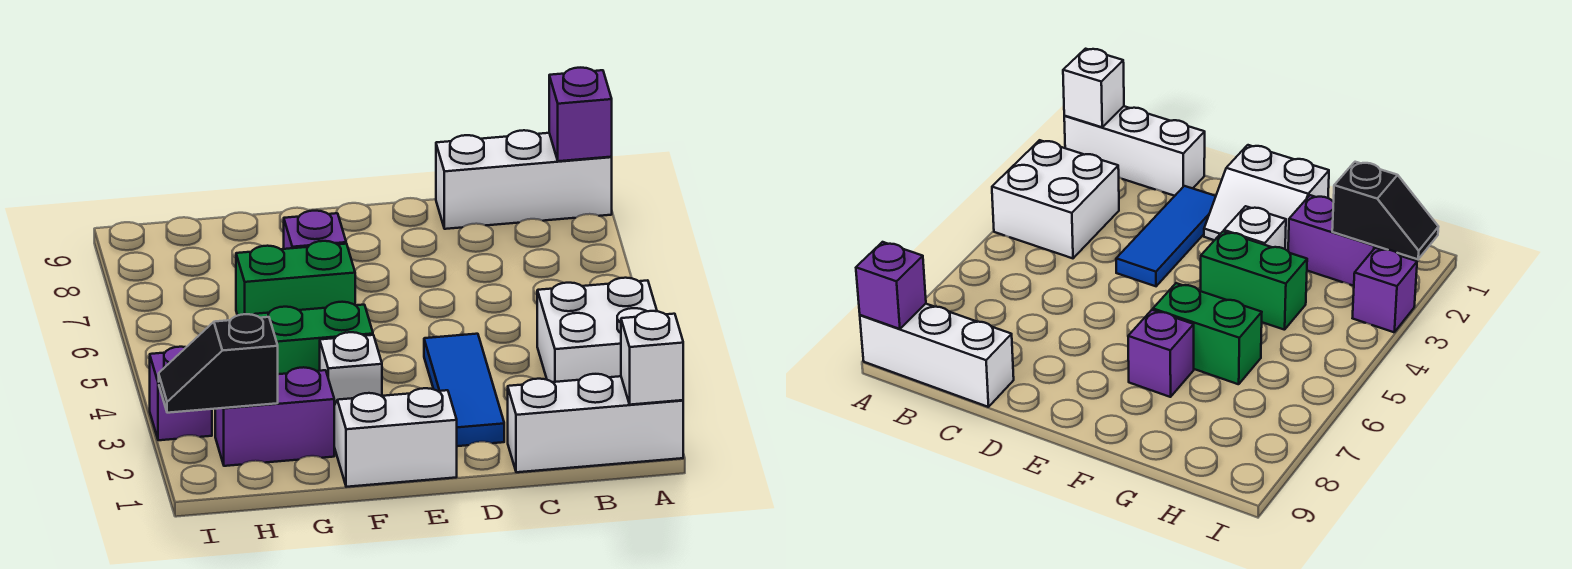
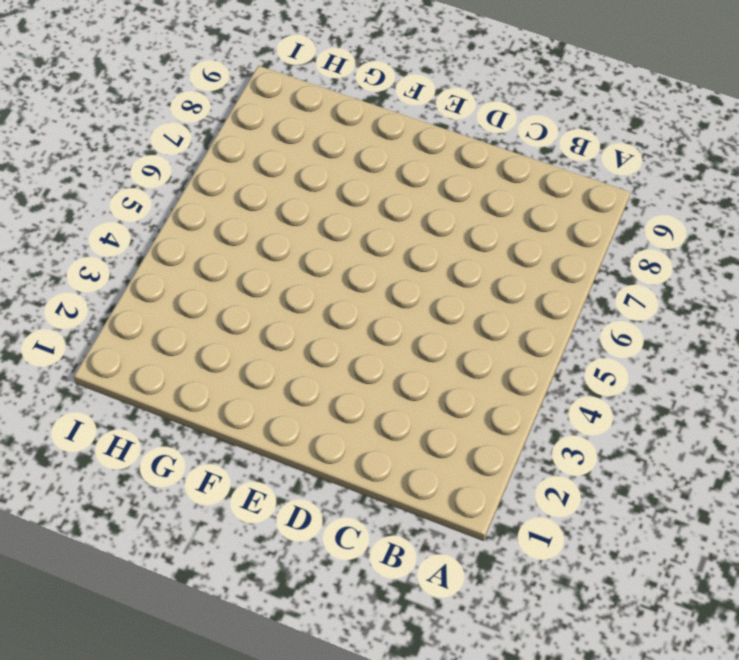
none -> white 1x3 brick [508,374,683,472]
none -> white 2x2 brick [537,278,657,382]
none -> white 1x3 brick [436,130,612,229]

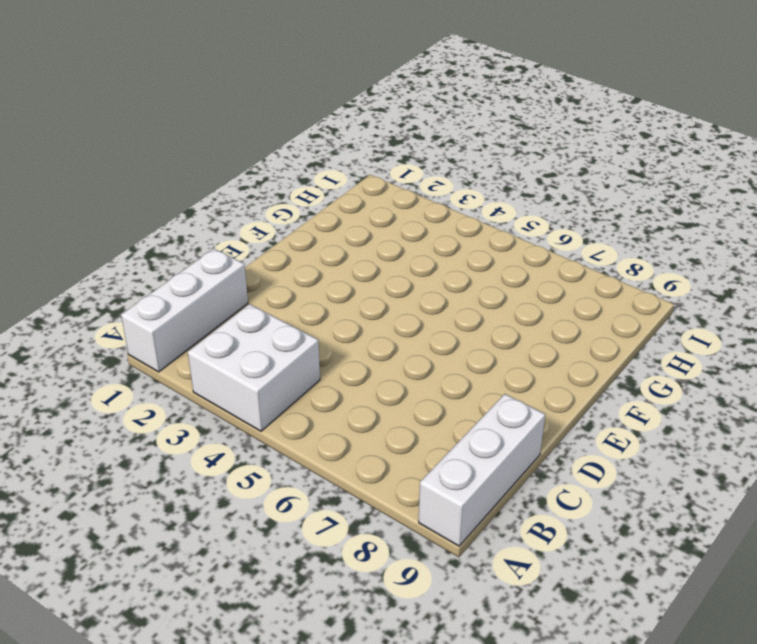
none -> blue 1x3 tile [424,334,504,446]
none -> white 2x2 slope [334,388,457,487]
none -> white 1x1 brick [320,332,382,405]

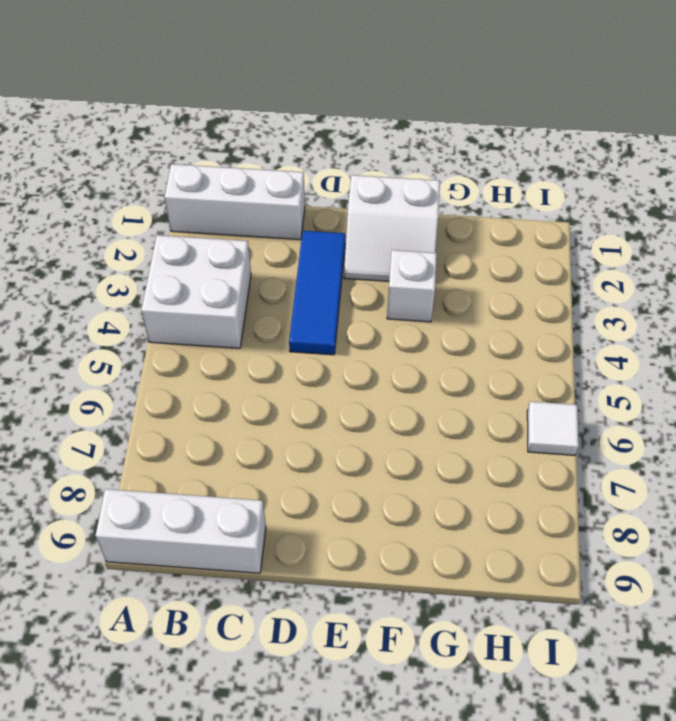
white 1x1 tile [527,401,579,455] -> none
none -> green 1x2 brick [254,302,373,374]
none -> green 1x2 brick [236,241,355,315]
none -> purple 1x1 brick [284,211,346,249]

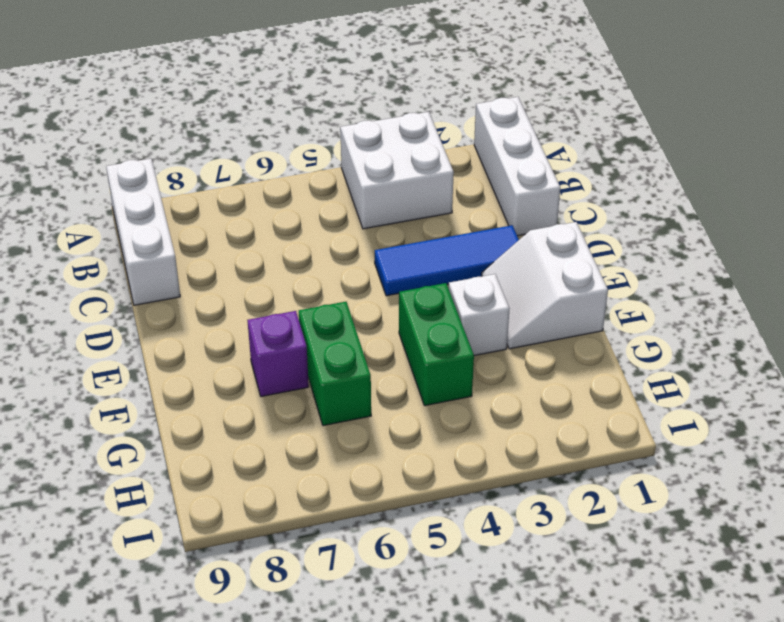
none -> purple 1x2 brick [215,367,334,466]
none -> purple 1x1 brick [150,347,212,440]
none -> white 1x1 brick [621,311,683,405]

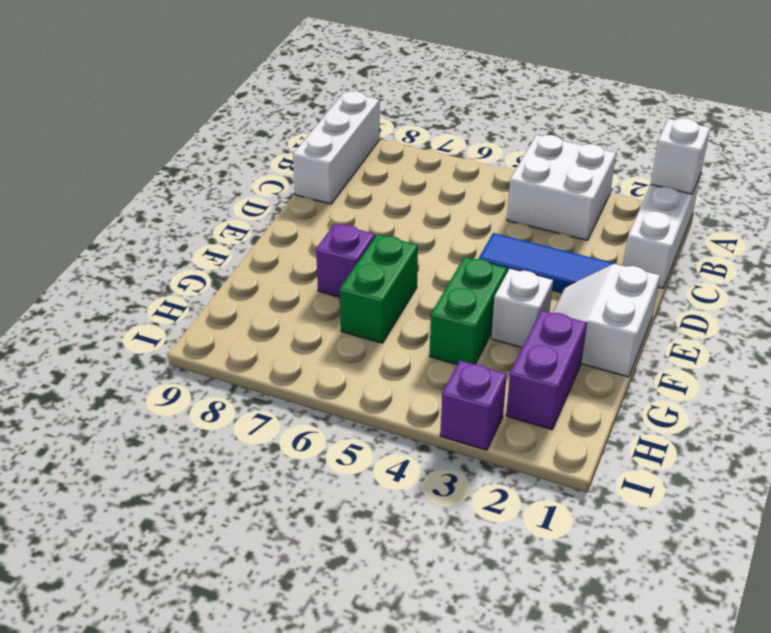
none -> purple 1x1 brick [549,68,612,161]
none -> black 1x2 slope [159,314,278,413]

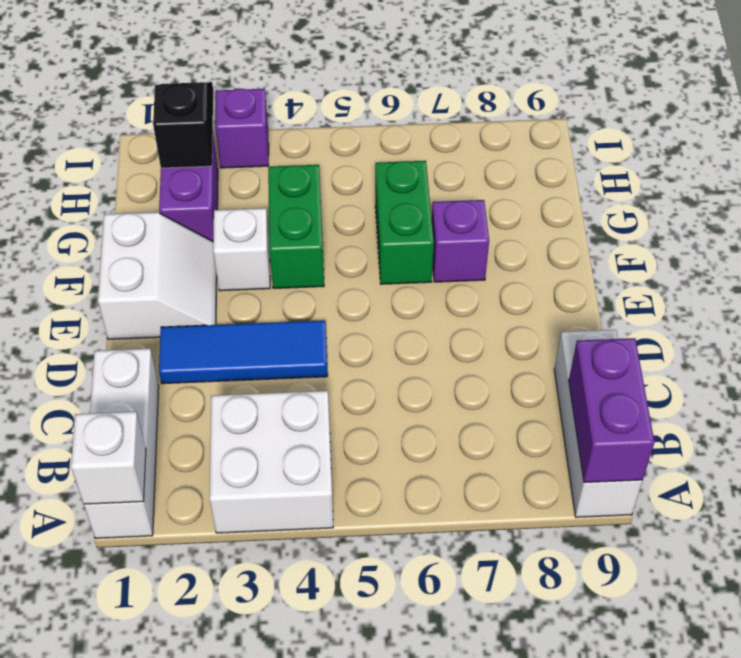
purple 1x2 brick [569,338,655,483] -> purple 1x1 brick [549,68,612,161]

